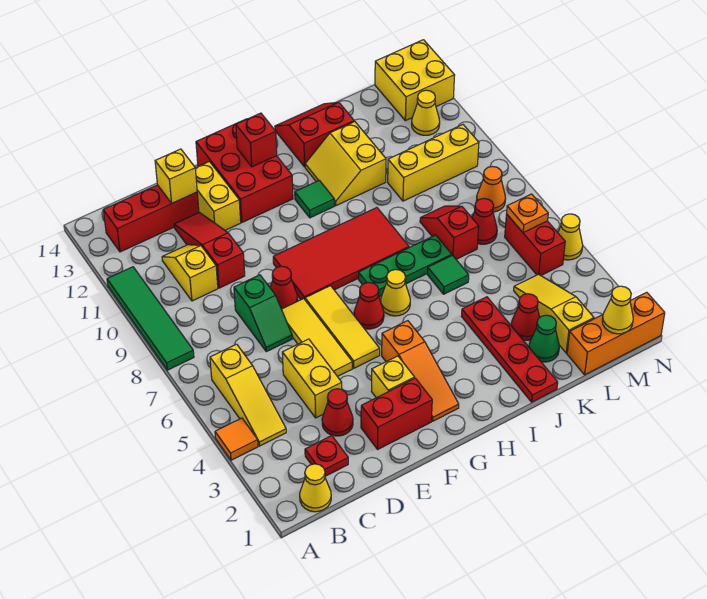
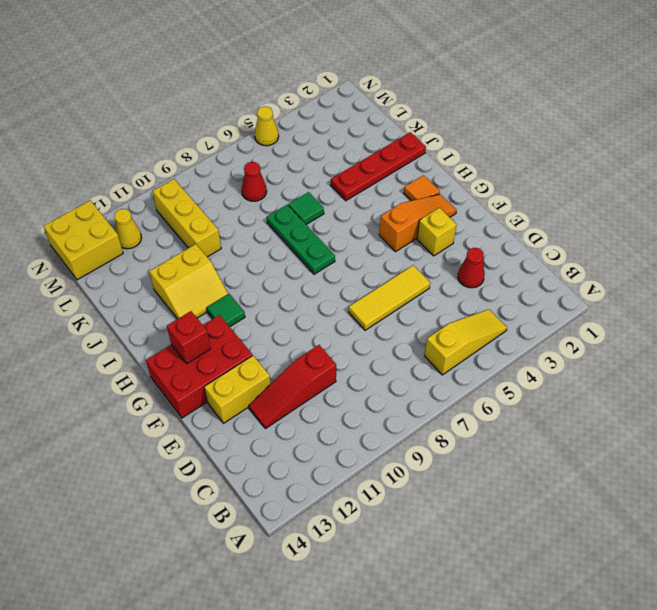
orange 1x1 tile [404,175,440,201] -> orange 1x1 tile moved to [215,418,258,460]
none -> green 1x4 tile [107,267,194,370]
none -> yellow 1x1 cone [300,464,331,512]
none -> red 1x3 brick [103,185,199,252]
none -> red 1x1 plate [305,436,348,476]

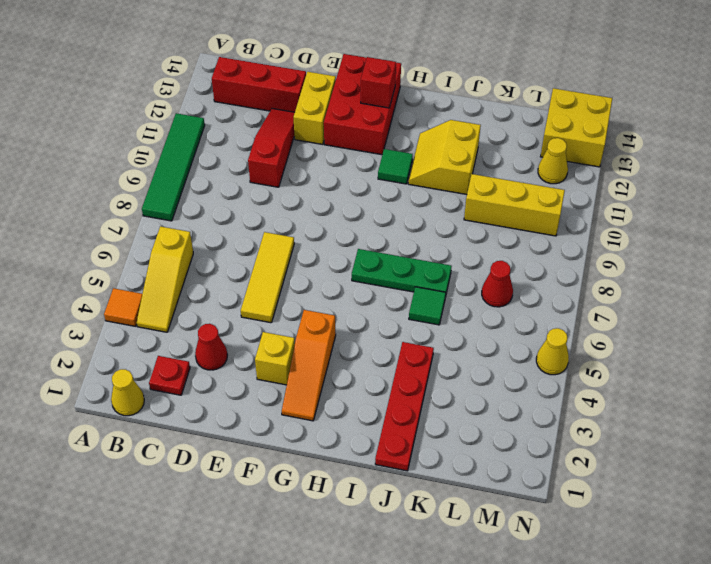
none -> yellow 1x2 slope [162,245,218,301]
none -> yellow 1x2 brick [282,339,342,418]
none -> green 1x2 slope [234,275,292,352]
none -> red 1x2 brick [361,378,432,449]

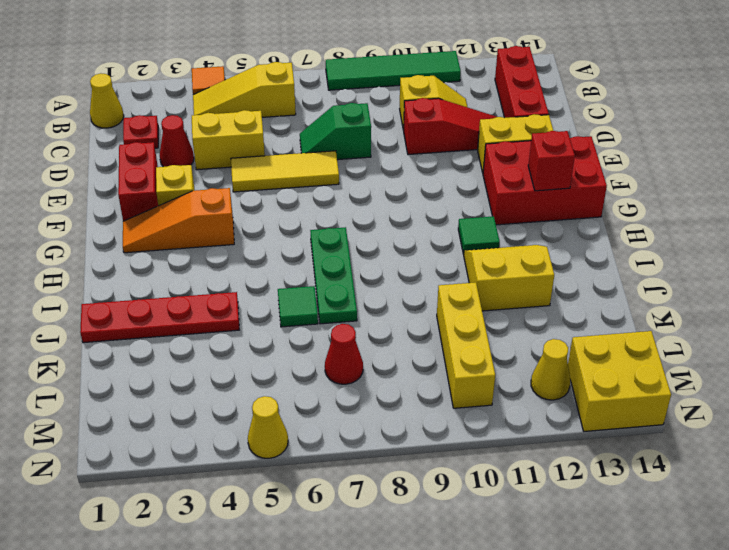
none -> red 1x1 cone [270,266,298,309]
none -> yellow 1x3 tile [305,286,380,368]
none -> red 2x4 tile [273,208,409,300]
none -> red 1x1 cone [354,283,384,329]

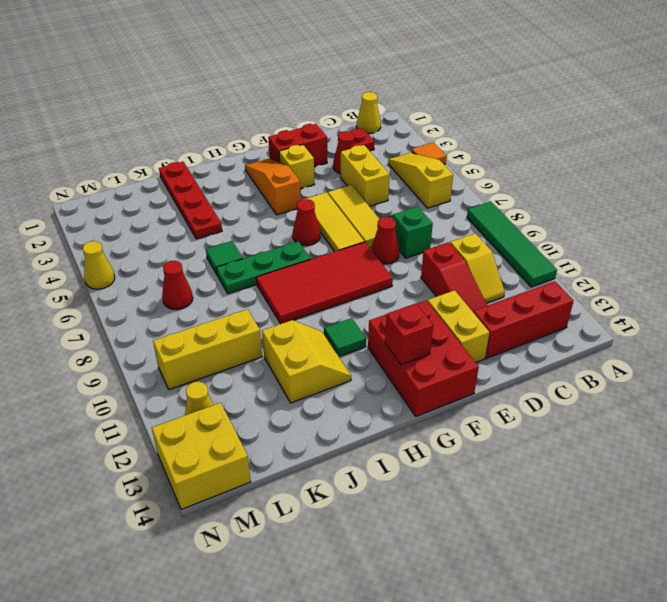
none -> yellow 1x1 cone [381,269,410,316]
none -> red 2x2 slope [275,102,354,167]
none -> green 1x1 cone [529,315,559,362]
none -> red 1x1 cone [511,294,540,340]

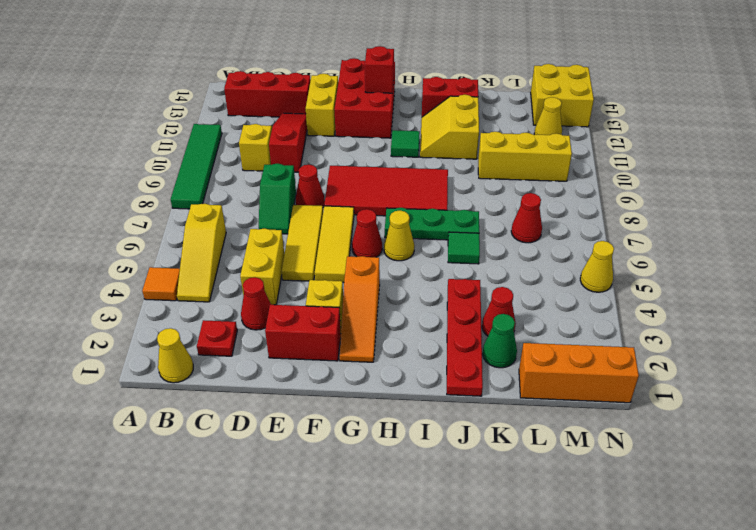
none -> red 1x2 slope [420,206,479,259]
none -> yellow 1x3 slope [514,274,594,353]
none -> red 1x2 brick [505,214,565,275]
none -> orange 1x1 cone [477,167,506,212]

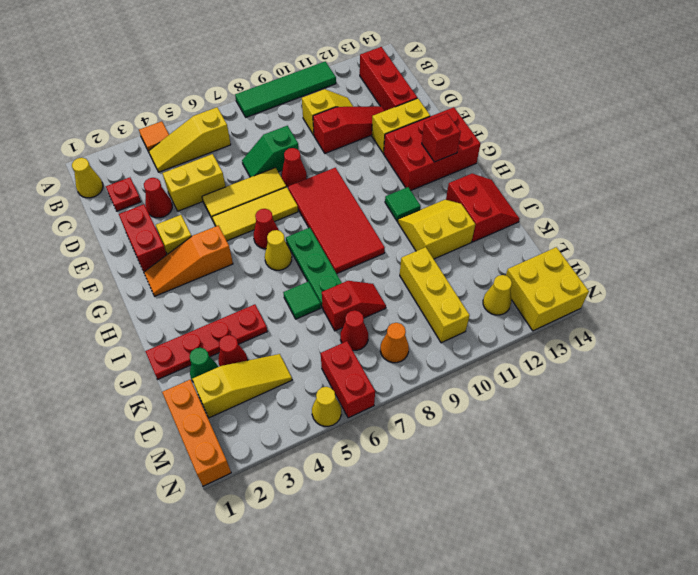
red 1x2 brick [321,341,375,418] -> red 1x2 brick turned to [505,214,565,275]
none -> yellow 1x1 brick [155,149,197,203]
none -> yellow 1x1 cone [602,286,633,334]
none -> orange 1x1 plate [507,194,548,233]

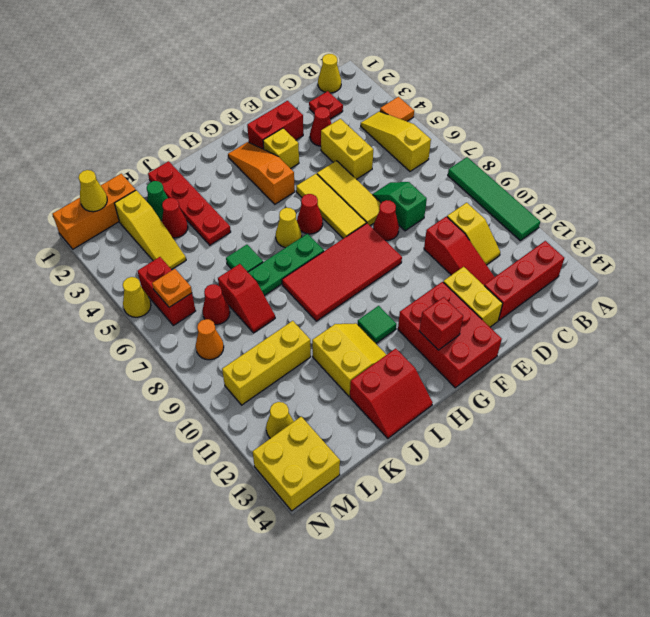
none -> yellow 1x1 brick [155,149,197,203]

